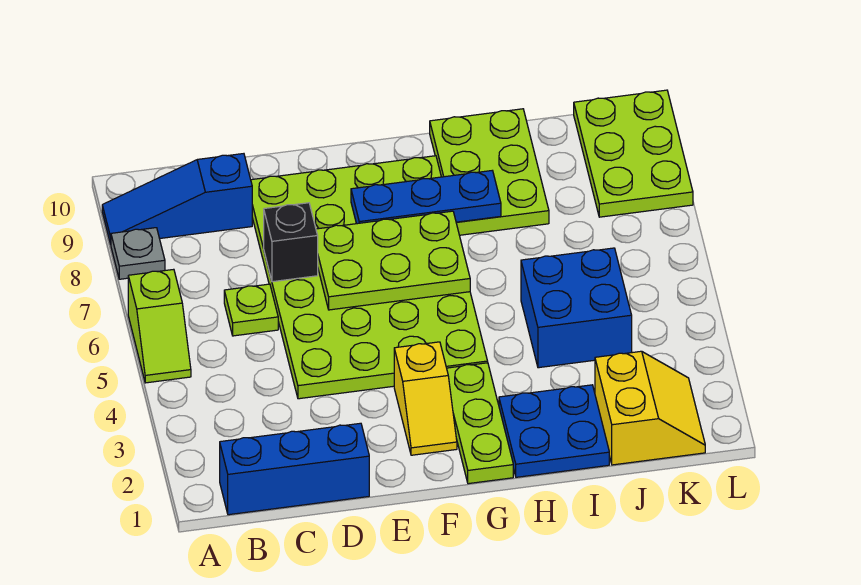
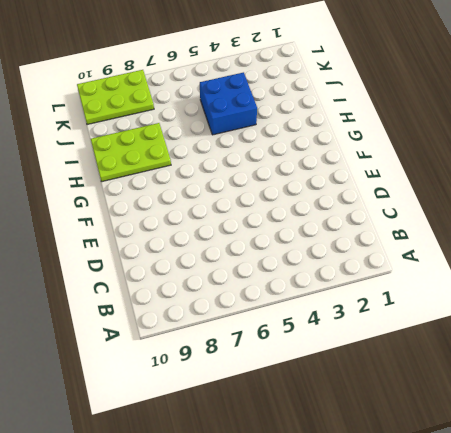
none -> lime 1x2 slope [128,269,191,383]
none -> grey 1x1 plate [111,228,165,279]
none -> blue 1x3 slope [102,154,252,244]

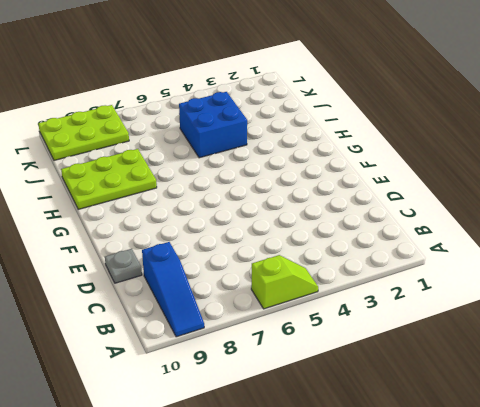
grey 1x1 plate [105,249,142,283] -> grey 1x1 plate moved to [111,228,165,279]
none -> blue 1x3 brick [220,423,369,515]
none -> lime 1x1 plate [224,284,278,336]
none -> lime 4x6 plate [251,156,488,399]

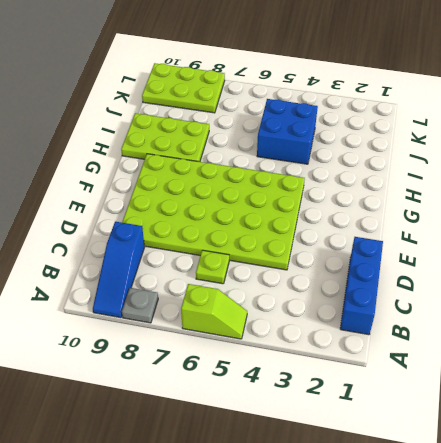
none -> yellow 1x2 slope [394,342,457,455]
none -> lime 1x3 plate [447,363,513,484]
none -> blue 2x2 plate [499,385,609,477]

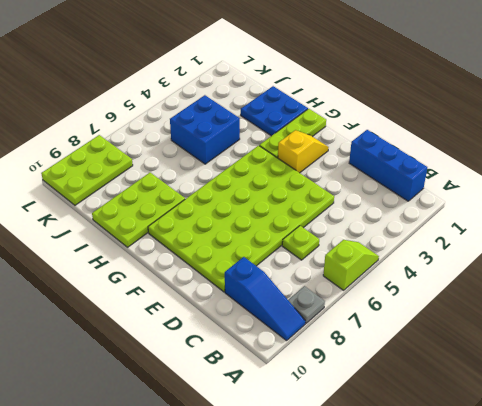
none -> yellow 2x2 slope [595,351,705,465]
none -> black 1x1 brick [264,203,318,282]
none -> lime 2x3 plate [316,211,470,310]

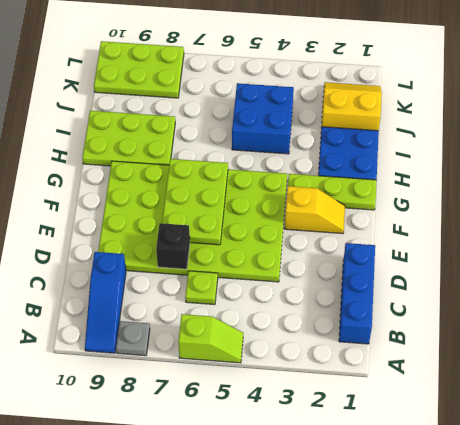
none -> blue 1x3 plate [351,171,501,224]

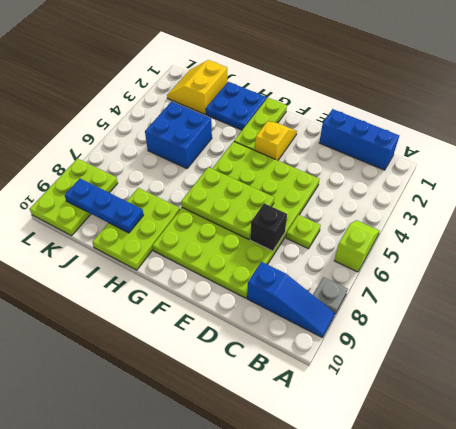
blue 1x3 plate [65,179,143,233] -> blue 1x3 plate moved to [351,171,501,224]

